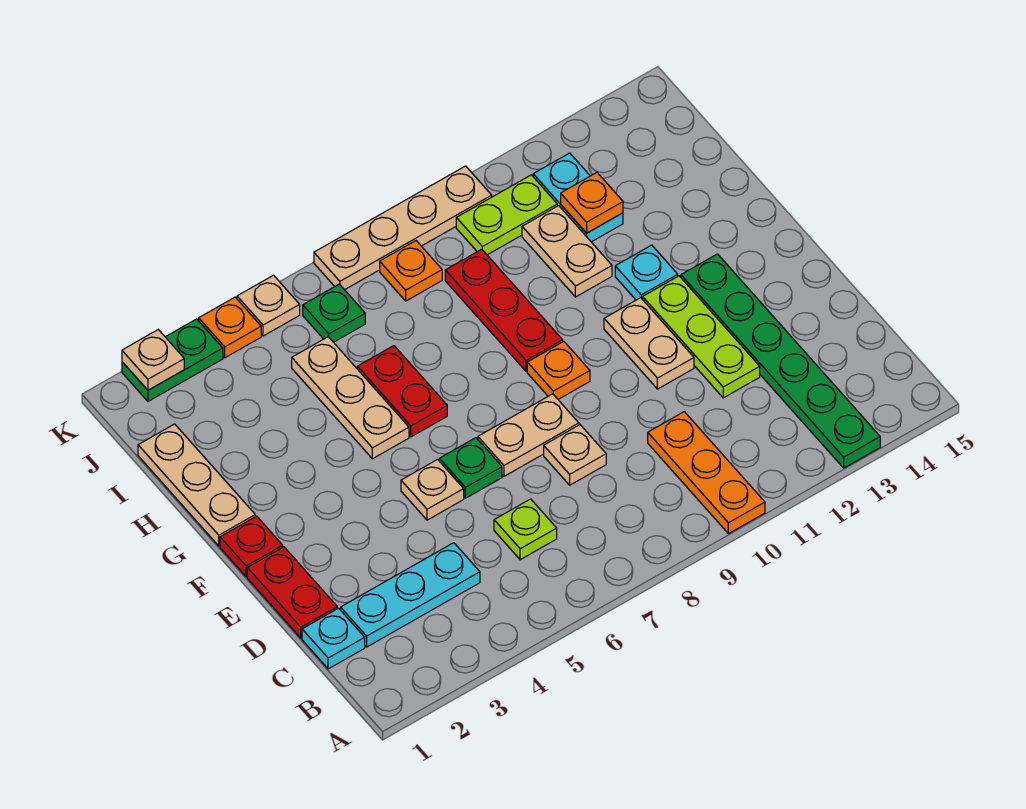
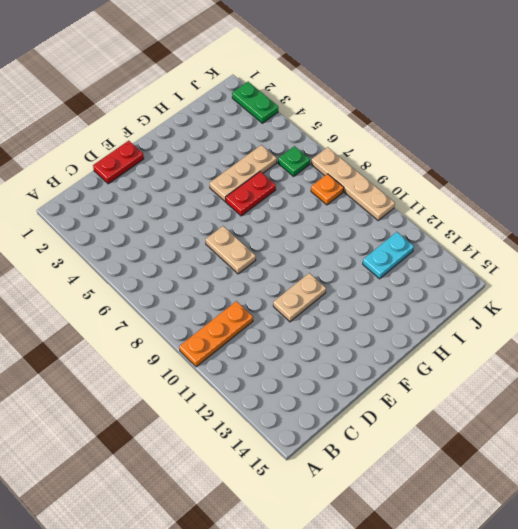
none -> green 1x6 plate [681,254,880,468]
none -> cyan 1x1 plate [302,608,365,669]
none -> cyan 1x3 plate [341,543,480,647]
none -> lime 1x1 plate [494,499,557,560]

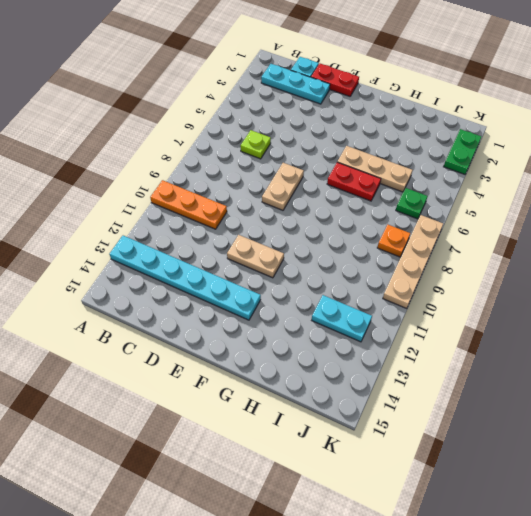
cyan 1x6 plate [109,236,261,320] -> green 1x6 plate [681,254,880,468]
cyan 1x3 plate [261,64,330,104] -> cyan 1x3 plate turned to [341,543,480,647]
none -> tan 1x1 plate [544,425,606,485]
none -> lime 1x3 plate [643,276,760,398]
none -> tan 1x1 plate [401,460,464,520]
none -> green 1x1 plate [439,438,502,498]

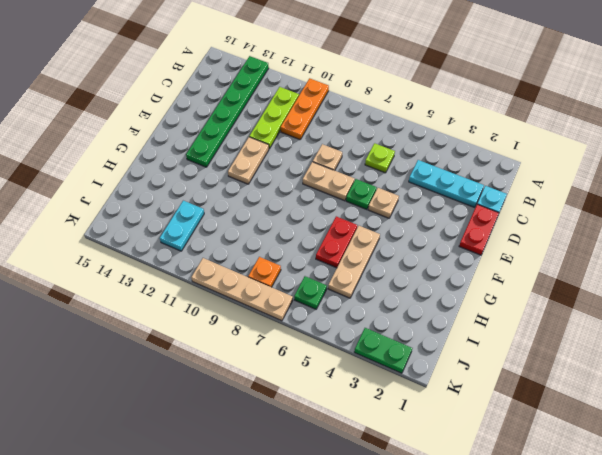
lime 1x3 plate [249,87,299,149] -> lime 1x3 plate moved to [643,276,760,398]
none -> red 1x1 plate [220,516,283,577]
none -> orange 1x1 plate [527,341,590,399]
none -> tan 1x3 plate [138,424,255,546]
none -> red 1x3 plate [445,249,563,371]

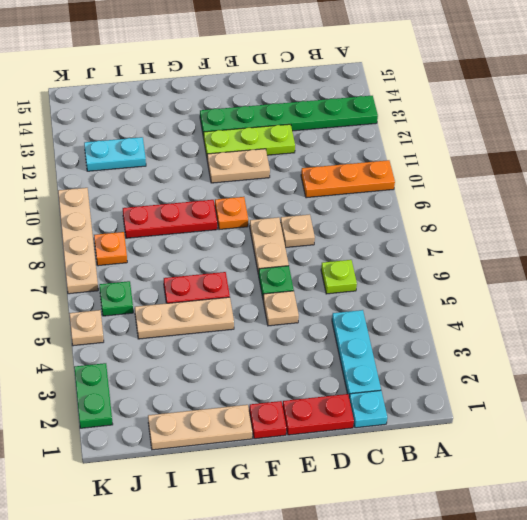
none -> cyan 1x1 plate [615,245,678,300]
none -> tan 1x2 plate [522,206,612,297]
none -> lime 1x2 plate [456,175,557,255]
none -> orange 1x1 plate [199,297,261,358]

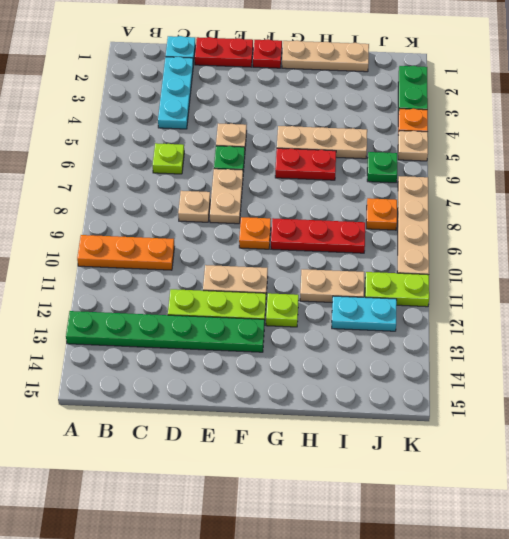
lime 1x1 plate [266,293,299,327] -> cyan 1x1 plate [615,245,678,300]
lime 1x2 plate [365,272,429,307] -> lime 1x2 plate turned to [456,175,557,255]
none -> orange 1x1 plate [561,173,623,233]
none -> tan 1x1 plate [122,330,184,390]

